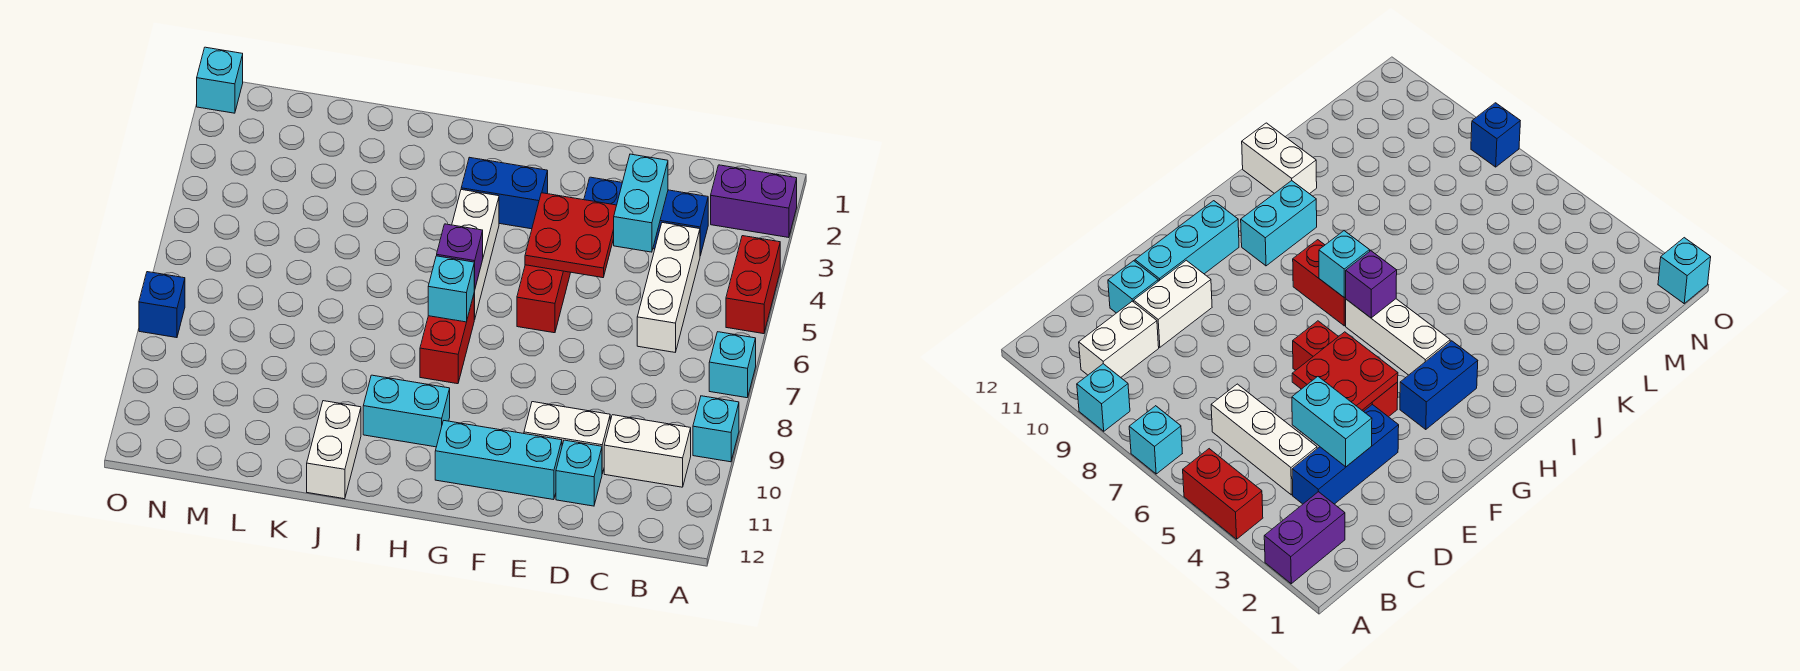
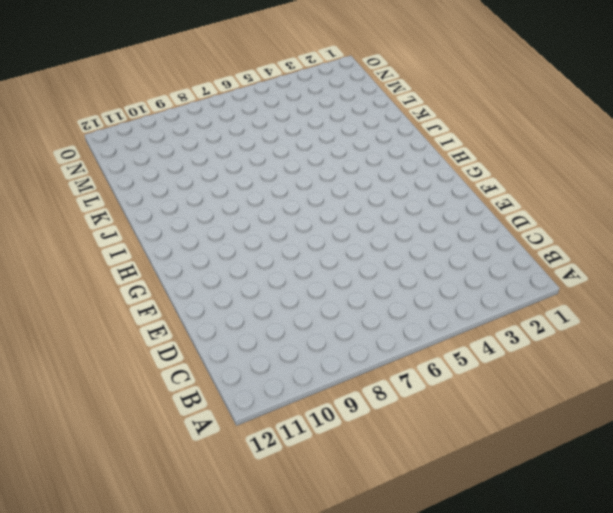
none -> purple 1x2 brick [711,165,797,238]
none -> red 1x2 brick [726,236,780,334]
none -> cyan 1x1 brick [709,332,756,398]

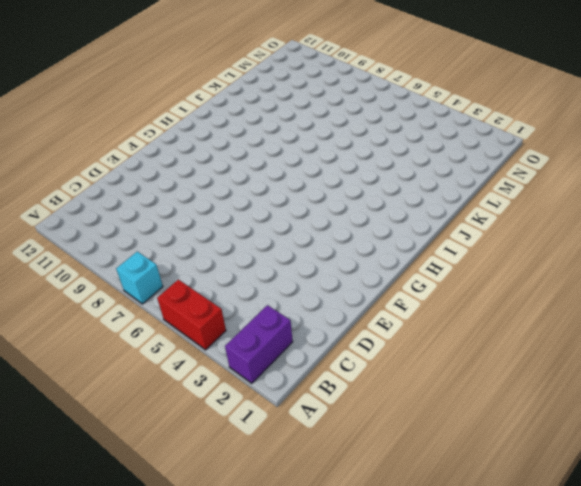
none -> cyan 1x1 brick [693,396,739,462]
none -> white 1x2 brick [604,415,691,487]
none -> blue 1x3 brick [584,177,708,256]

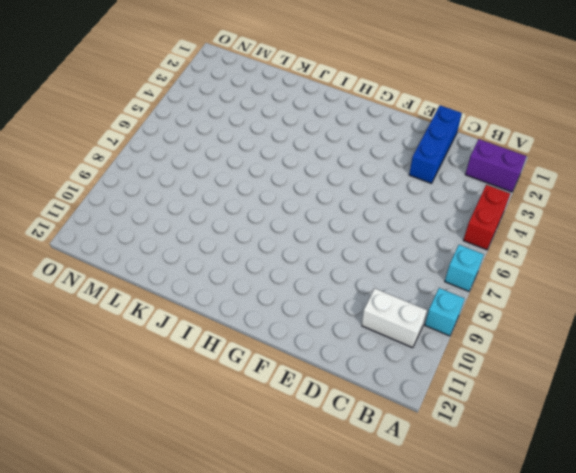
blue 1x3 brick [409,105,462,183] -> blue 1x3 brick turned to [584,177,708,256]
none -> white 1x3 brick [637,223,700,352]
none -> white 1x2 brick [524,402,610,474]
none -> cyan 1x1 brick [556,440,602,506]

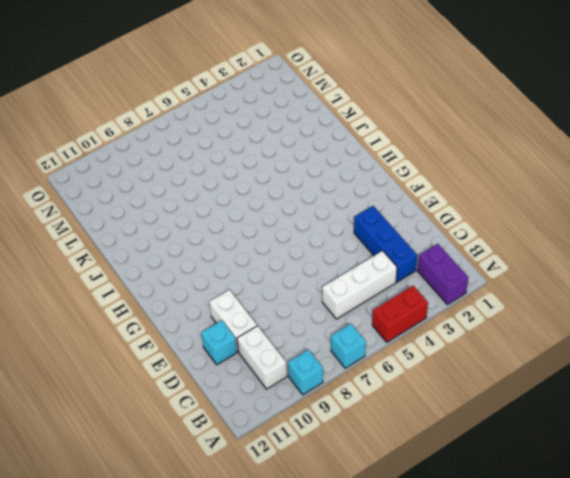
none -> cyan 1x3 brick [435,421,562,500]
none -> red 1x3 brick [517,265,571,333]
none -> blue 1x2 brick [461,157,548,229]

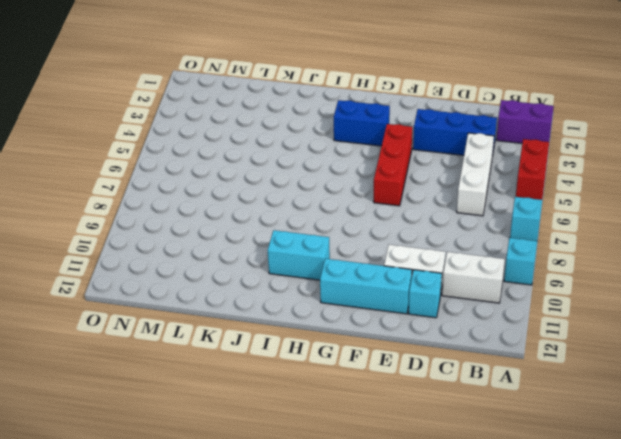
none -> white 1x3 brick [452,190,499,319]
none -> red 1x2 brick [420,295,475,384]
none -> white 1x2 brick [307,401,361,499]

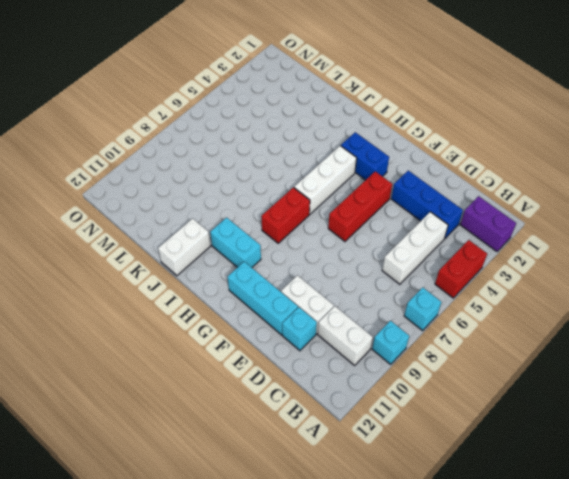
none -> cyan 1x1 brick [197,47,243,113]
none -> blue 1x1 brick [139,272,185,338]
none -> cyan 1x2 brick [614,154,668,252]

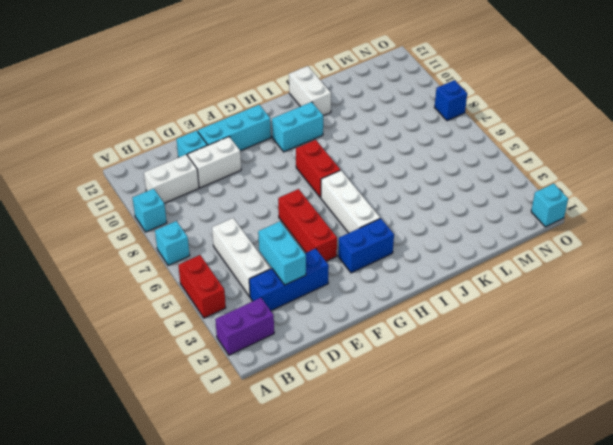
none -> red 2x2 plate [525,193,617,278]
none -> purple 1x1 brick [437,224,483,290]
none -> cyan 1x1 brick [428,256,475,322]

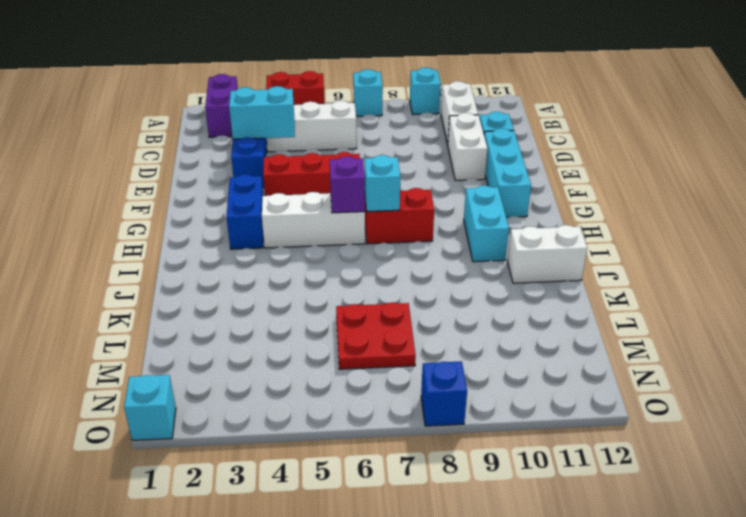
red 2x2 plate [336,303,416,369] -> red 2x2 plate moved to [525,193,617,278]

